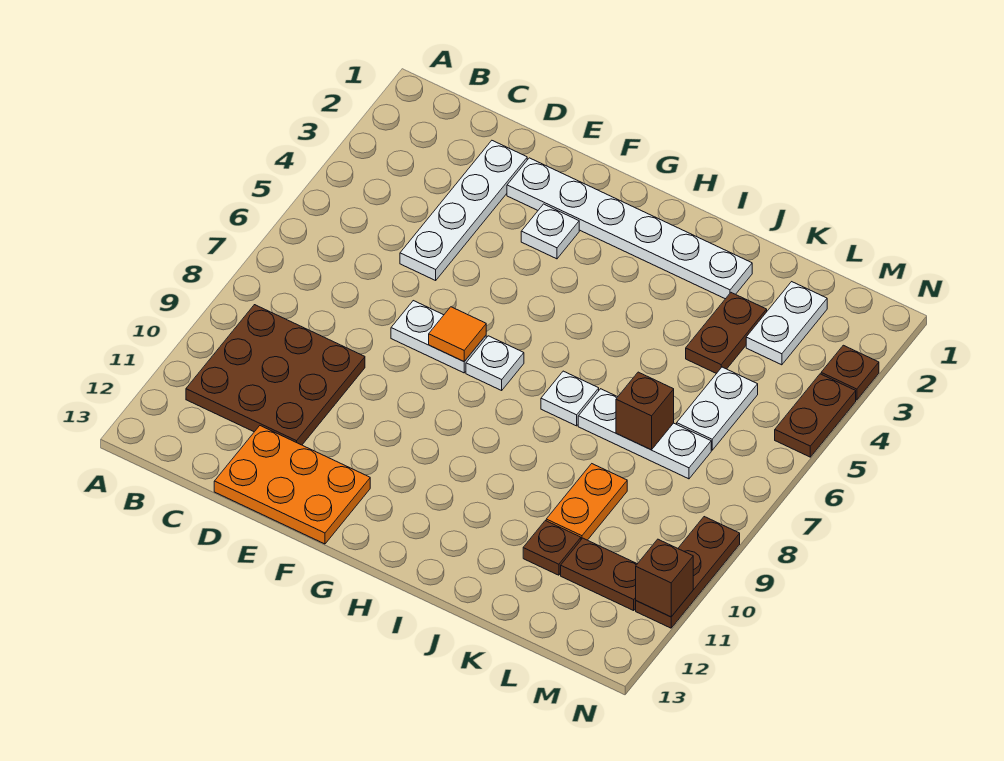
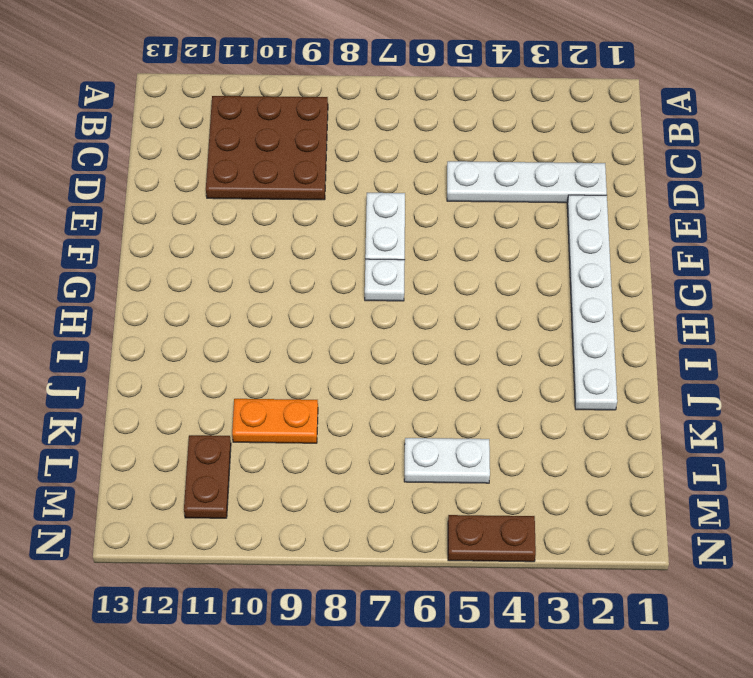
none -> orange 2x3 plate [214,426,370,544]
none -> white 1x1 plate [521,204,579,259]
none -> white 1x1 plate [541,371,599,426]

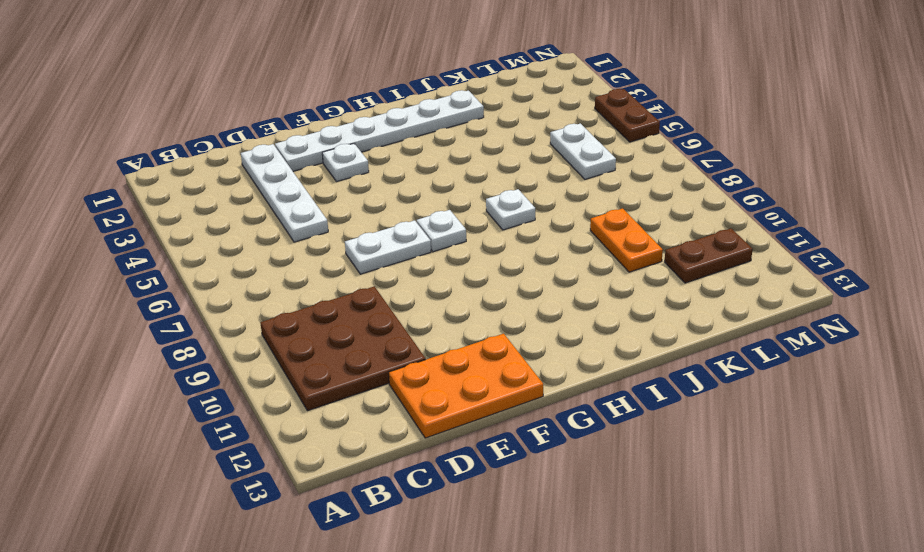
none -> white 1x3 plate [578,389,711,479]
none -> brown 1x2 plate [686,293,767,374]
none -> brown 1x1 plate [523,521,581,575]

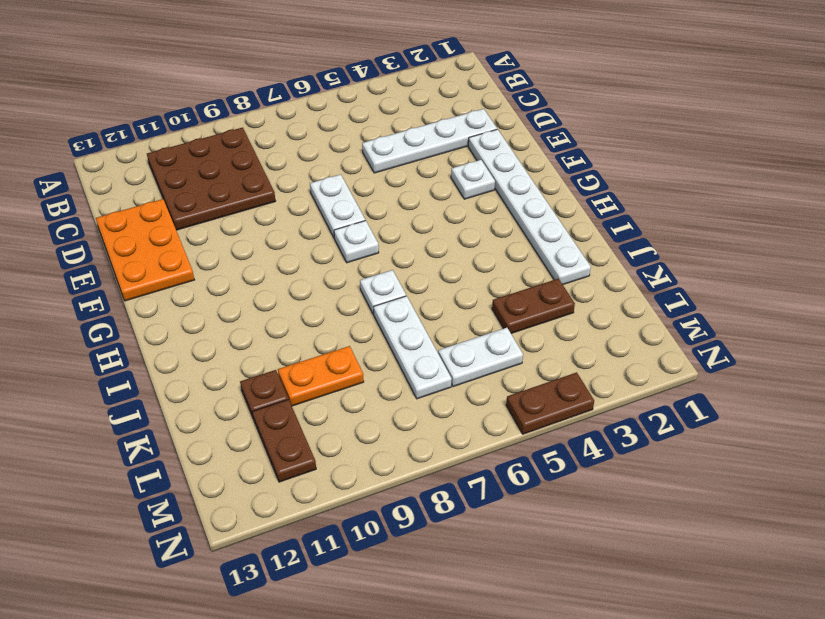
none -> white 1x2 plate [746,282,827,365]
none -> brown 1x1 plate [821,345,879,400]
none -> brown 1x3 plate [636,517,740,628]

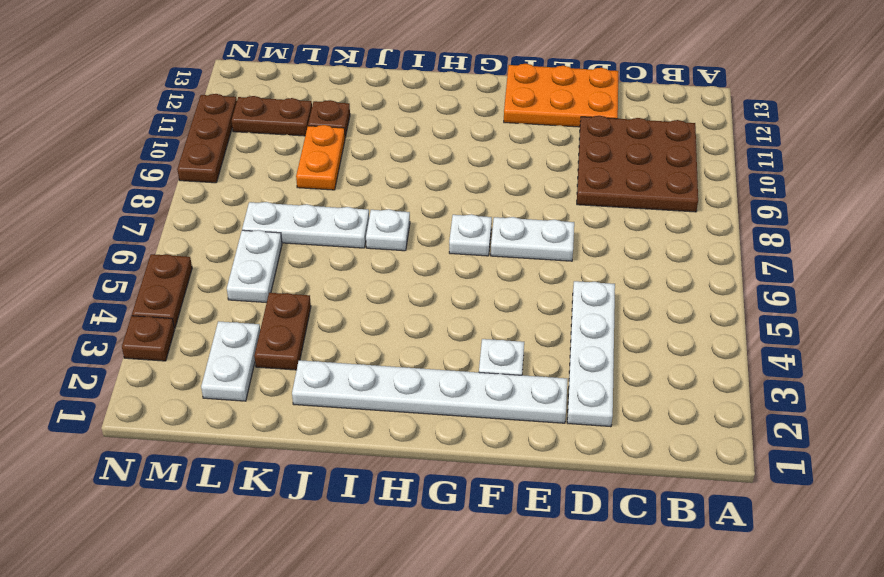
none -> orange 1x1 tile [429,307,486,361]
none -> brown 1x1 brick [616,372,674,450]
none -> brown 1x1 brick [636,539,693,617]

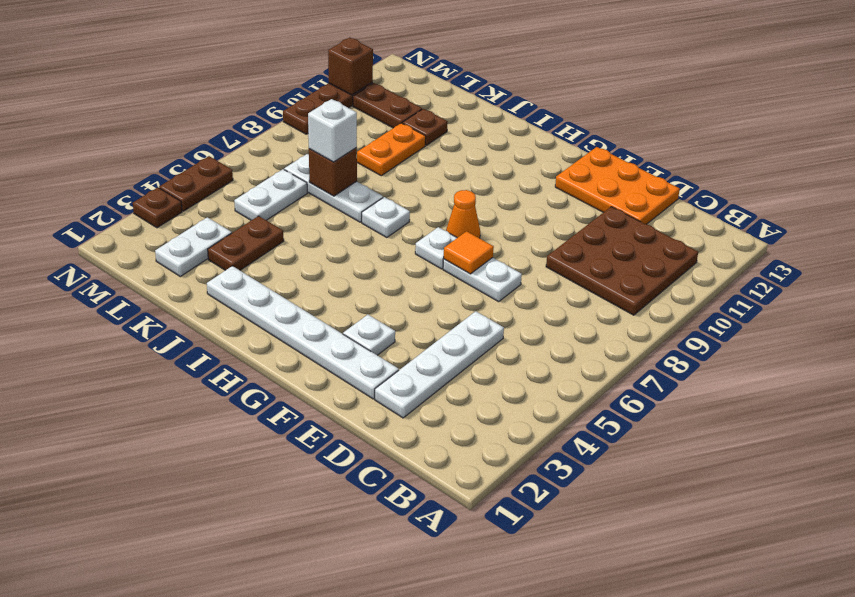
orange 1x1 cone [446,190,480,238] -> none
white 1x1 brick [308,99,357,162] -> none

